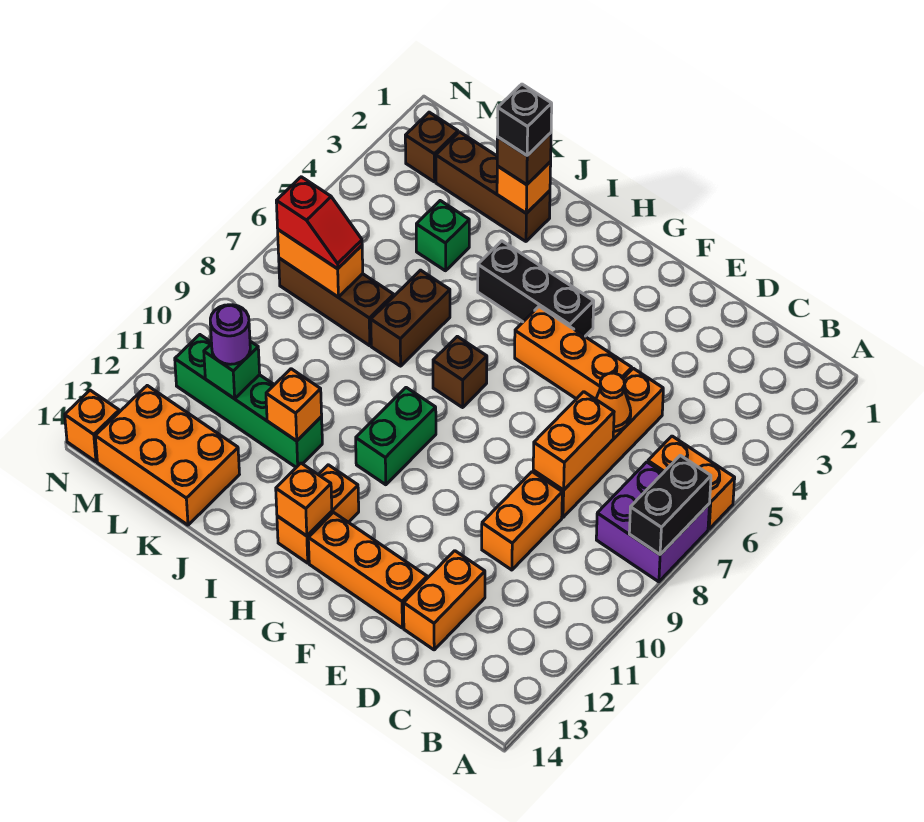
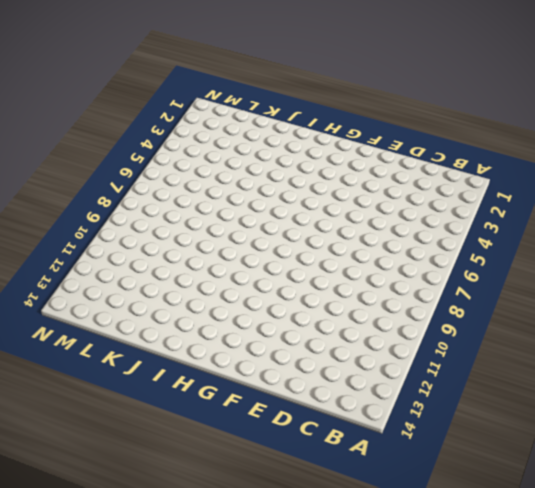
none -> orange 1x2 brick [648,436,735,529]
none -> purple 2x2 brick [596,462,709,582]
none -> orange 1x4 brick [533,368,663,517]
none -> orange 1x2 brick [482,472,562,570]

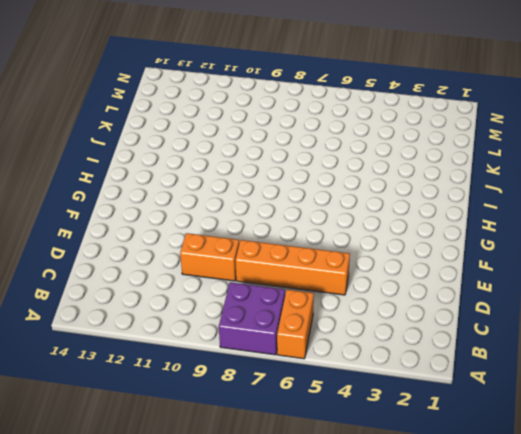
none -> orange 1x2 brick [404,551,485,650]
none -> orange 1x3 brick [515,307,632,399]
none -> orange 1x3 brick [308,512,427,628]
none -> black 1x3 brick [478,241,594,336]

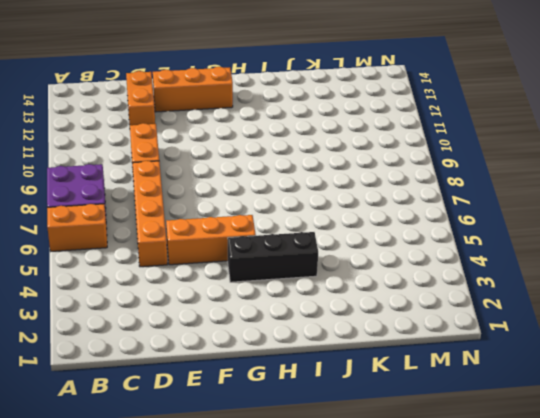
none -> brown 1x1 brick [433,336,487,407]
none -> green 1x2 brick [356,388,436,485]
none -> orange 1x2 brick [277,465,359,563]
none -> brown 1x3 brick [436,132,550,241]

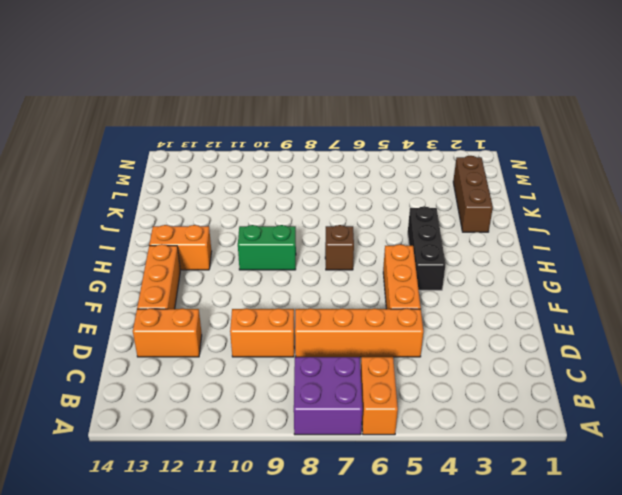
none -> brown 1x2 brick [371,270,450,366]
none -> green 1x4 brick [175,335,322,467]
none -> green 1x1 brick [416,201,469,271]
none -> brown 1x3 brick [279,258,394,346]

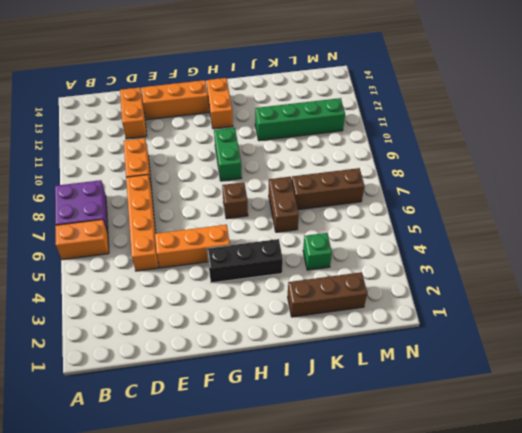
none -> orange 2x3 brick [95,386,239,525]
none -> brown 1x1 brick [405,112,458,182]
none -> orange 1x1 brick [65,390,119,462]
none -> black 1x2 brick [629,455,711,554]

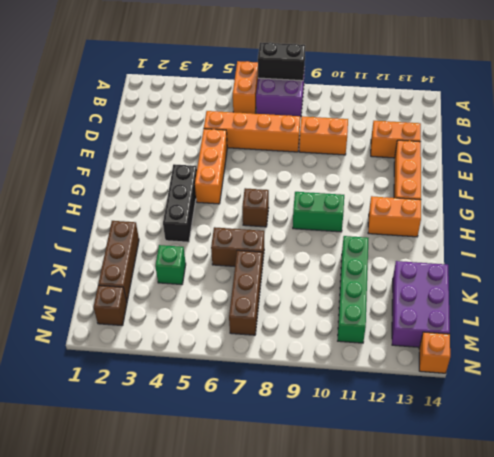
purple 2x3 brick [392,261,450,347] -> orange 2x3 brick [95,386,239,525]
none -> orange 1x1 cone [596,373,631,431]
none -> orange 1x2 brick [533,392,614,490]
none -> orange 1x1 brick [276,463,332,536]
none -> orange 1x1 brick [497,162,551,213]

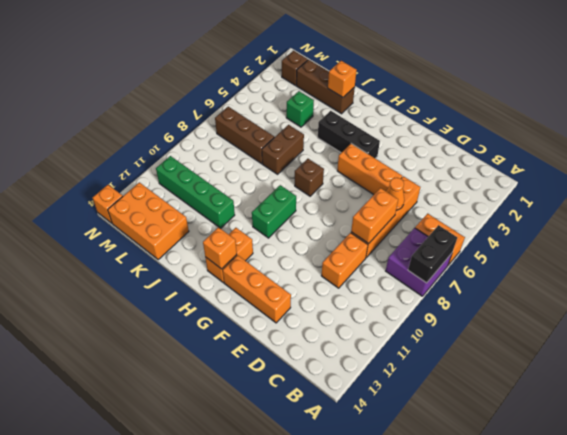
none -> orange 1x2 brick [404,551,485,650]
none -> orange 1x1 brick [266,369,322,441]
none -> orange 1x2 brick [278,230,363,297]
none -> green 1x1 brick [204,341,260,399]

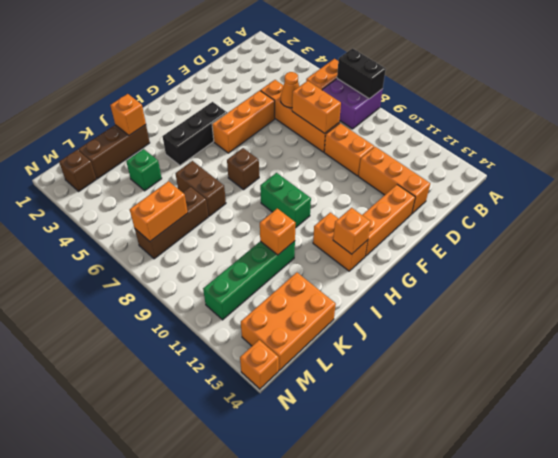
orange 1x3 brick [358,147,430,214] -> orange 1x2 brick [404,551,485,650]
none -> green 1x1 brick [204,341,260,399]
none -> brown 1x1 brick [497,133,551,185]
none -> red 1x2 slope [276,177,362,269]
none -> purple 1x1 round brick [210,305,250,364]

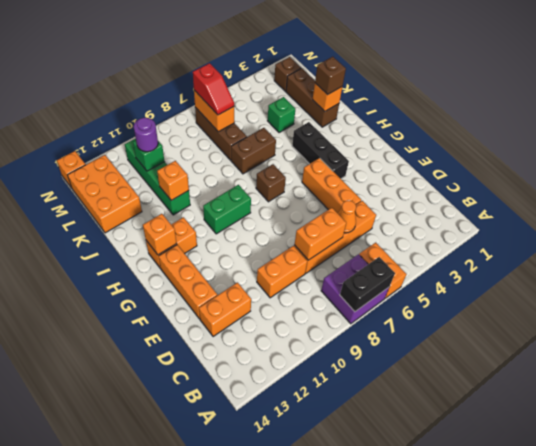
none -> black 1x1 brick [498,84,552,155]

